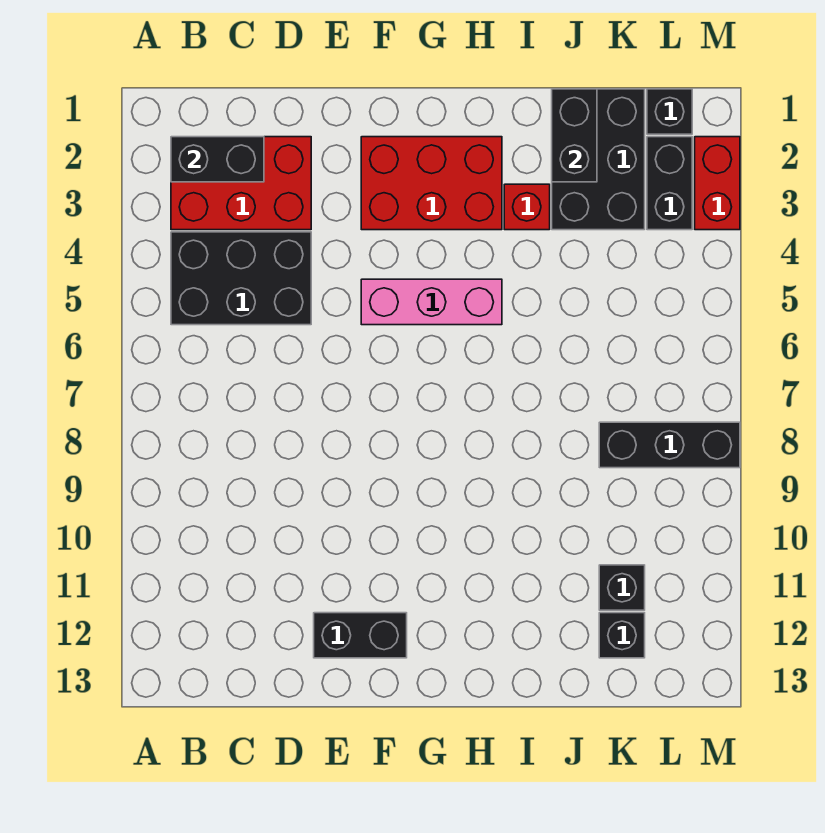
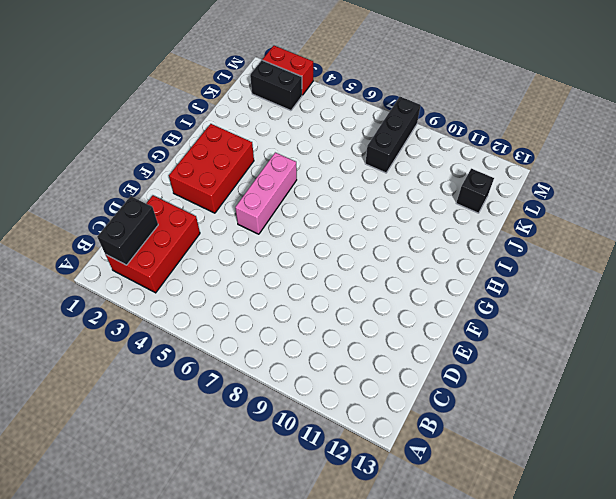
none -> black 2x3 brick [171,232,311,325]
none -> black 1x2 brick [314,613,407,658]
none -> red 1x1 brick [504,184,550,230]

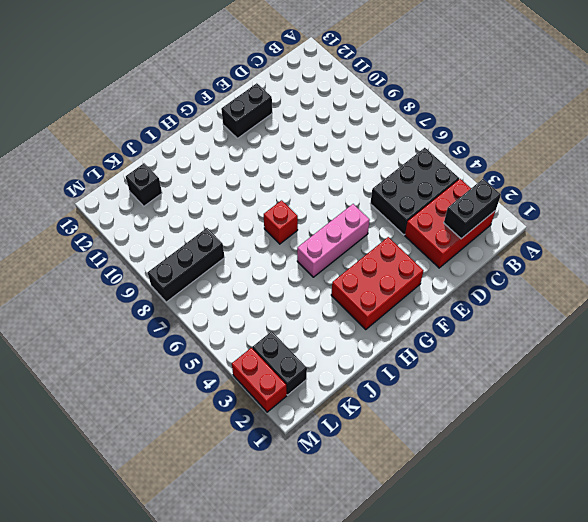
red 1x1 brick [264,200,298,244] -> red 1x1 brick moved to [504,184,550,230]
none -> black 2x3 brick [552,89,645,230]
none -> black 1x1 brick [599,565,645,610]
none -> black 1x1 brick [647,89,692,134]

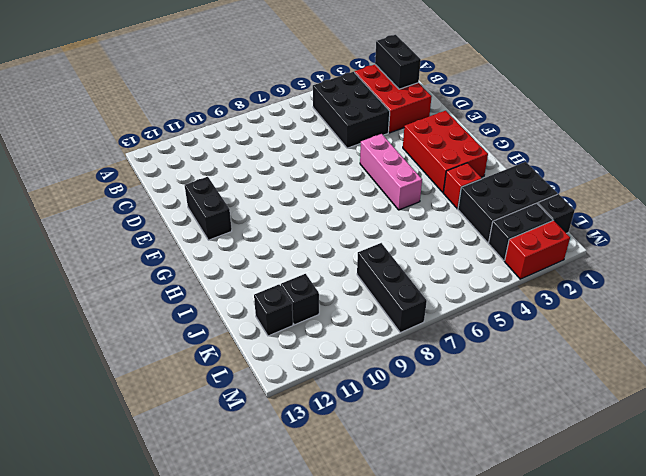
none -> black 1x2 brick [552,89,597,182]

